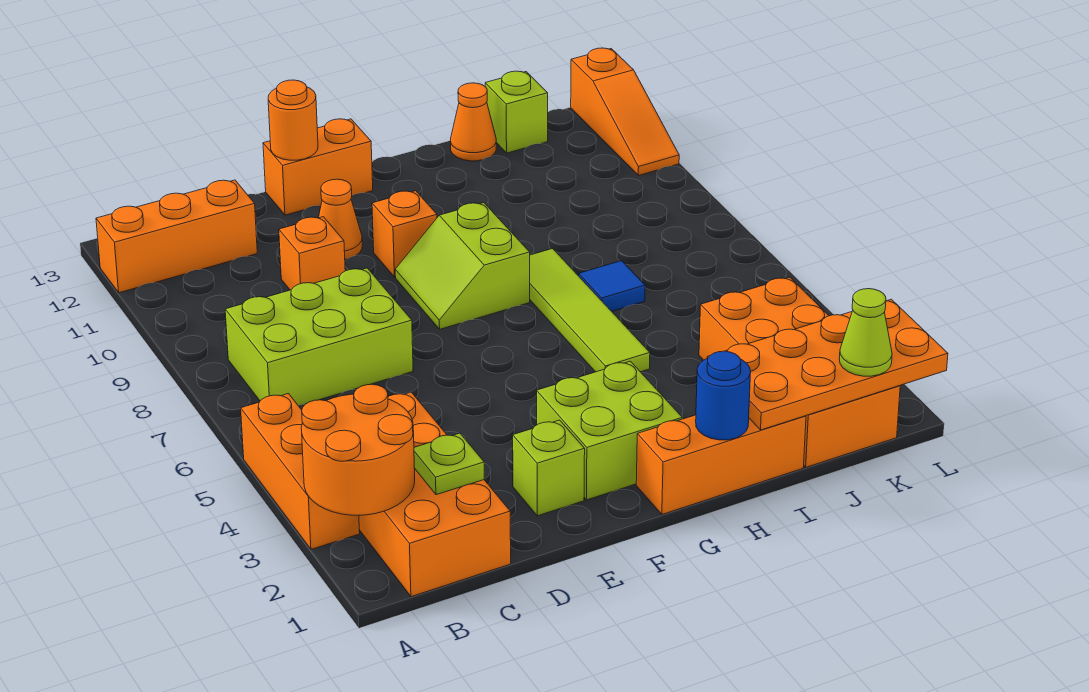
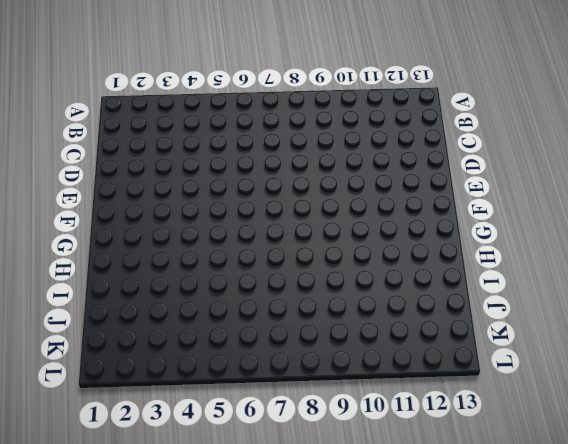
none -> orange 1x3 brick [241,394,360,549]
none -> orange 1x3 brick [96,180,257,293]
none -> orange 2x4 brick [359,392,511,597]

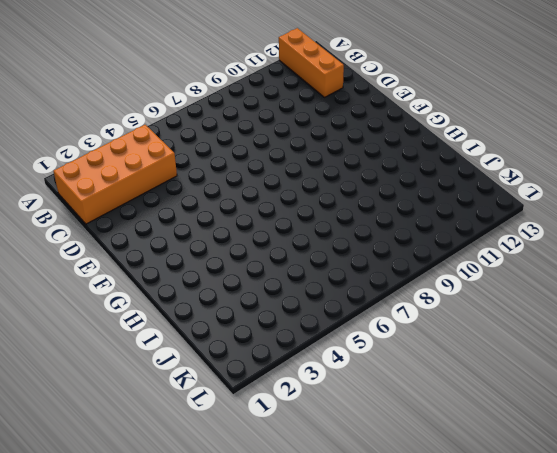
none -> orange 1x3 brick [241,394,360,549]
none -> lime 2x3 brick [225,268,413,405]
none -> orange 1x1 brick [279,217,345,290]

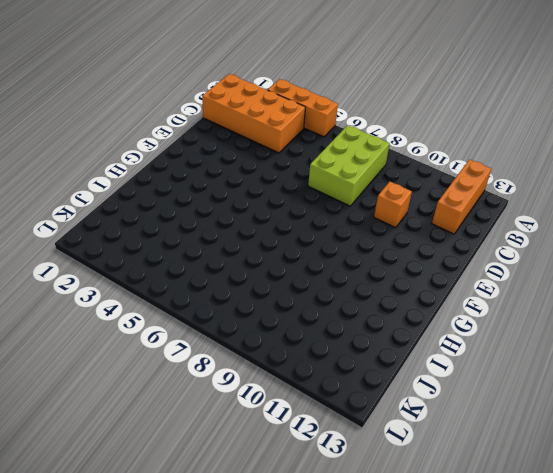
none -> lime 1x1 brick [513,420,585,516]
none -> orange 1x1 cone [319,179,362,259]
none -> orange 1x2 brick [263,119,373,215]

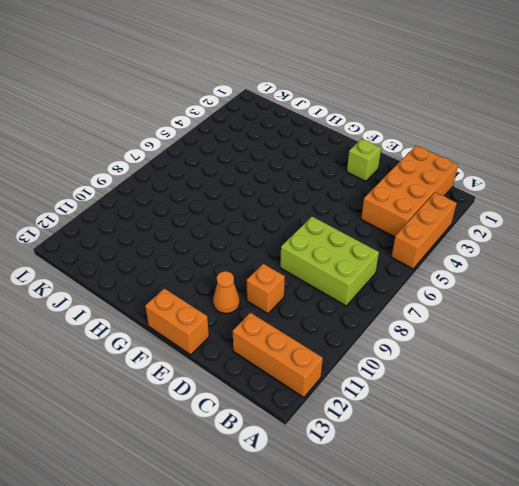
none -> lime 2x2 brick [537,361,682,500]
none -> lime 2x2 slope [395,203,530,329]
none -> orange 1x1 brick [372,191,437,277]

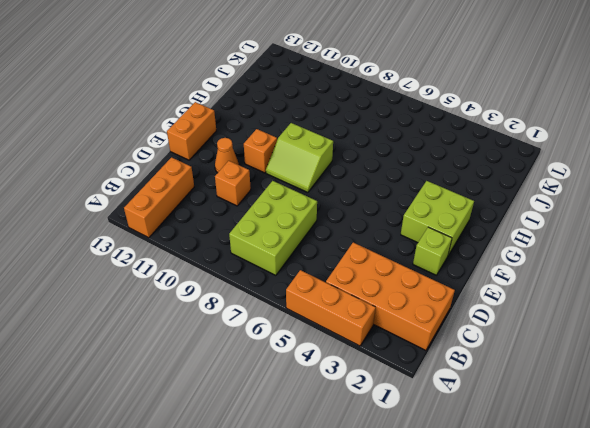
none -> orange 1x3 brick [636,415,806,514]
none -> lime 1x4 tile [530,249,650,372]
none -> blue 1x1 tile [579,261,645,311]

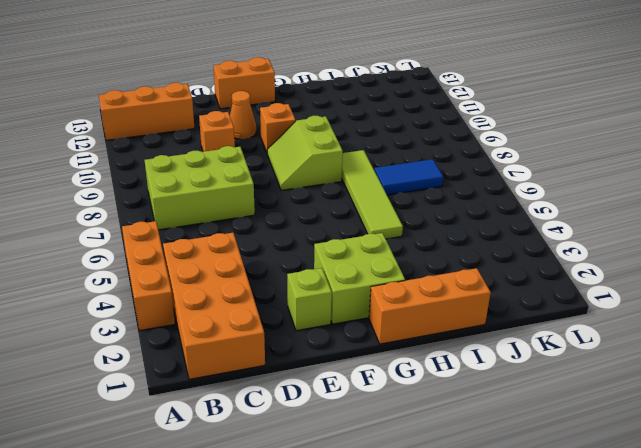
blue 1x2 tile [374,159,443,195] -> blue 1x1 tile [579,261,645,311]
none -> orange 1x1 cone [451,83,496,161]
none -> orange 2x4 brick [699,277,900,467]
none -> lime 1x1 brick [485,71,548,153]

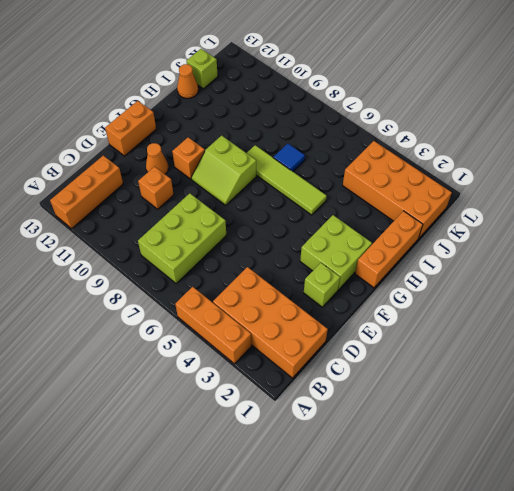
none -> orange 1x3 slope [571,48,679,176]
none -> orange 2x2 round brick [301,384,415,515]
none -> lime 1x1 plate [414,433,484,495]

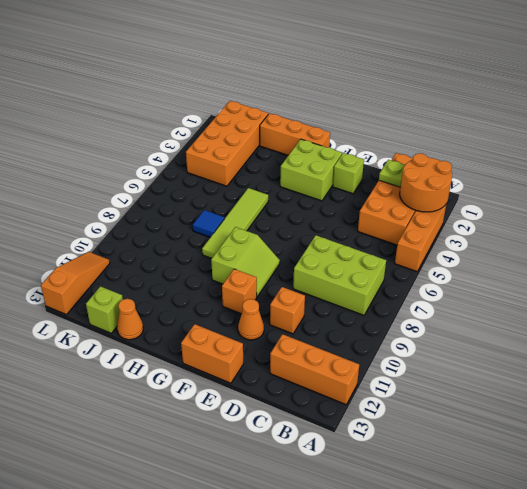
none -> orange 1x1 round brick [268,80,318,160]
none -> blue 1x1 round brick [696,351,751,440]
none -> orange 2x4 plate [707,299,948,430]

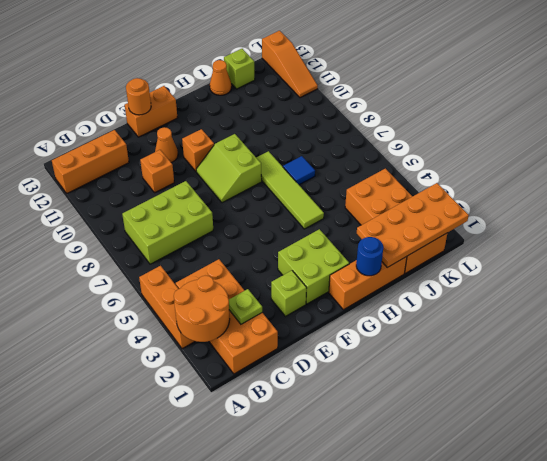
none -> lime 1x1 cone [839,289,892,376]

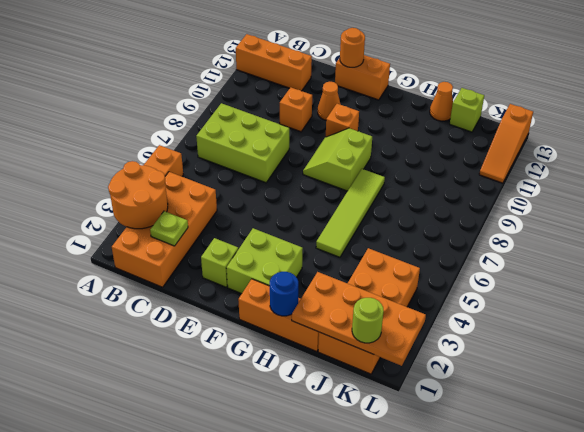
lime 1x1 round brick [352,298,384,343] -> lime 1x1 cone [839,289,892,376]
none -> blue 1x1 tile [579,261,645,311]

